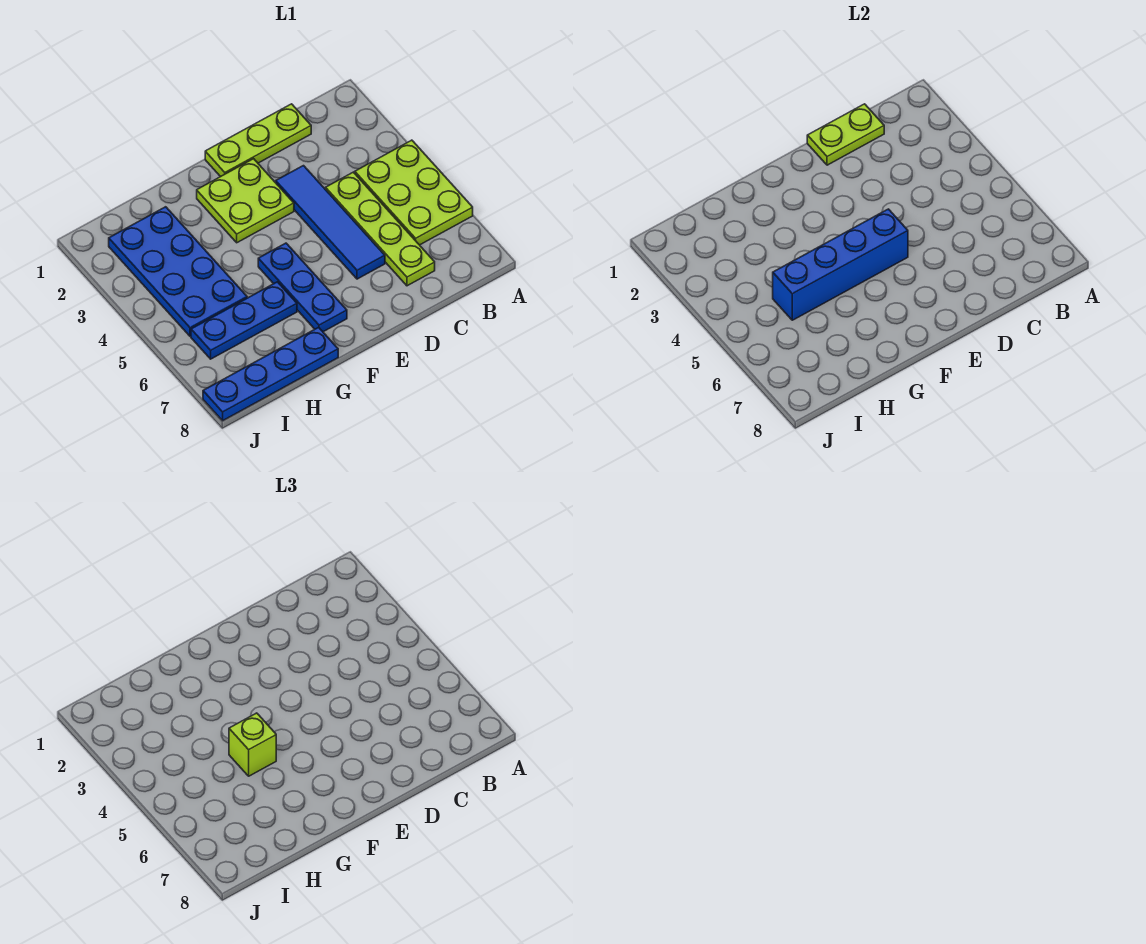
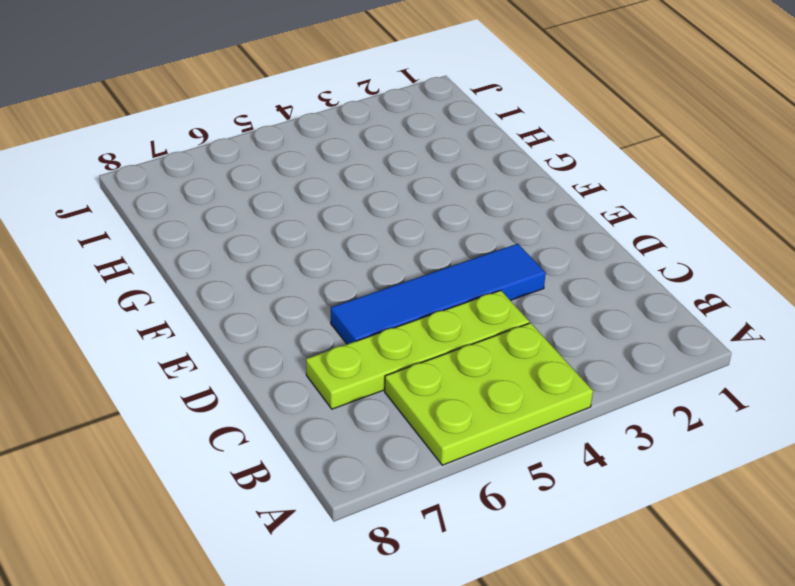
none -> lime 1x3 plate [205,104,311,177]
none -> lime 2x2 plate [197,159,294,243]
none -> blue 1x3 plate [258,243,347,332]

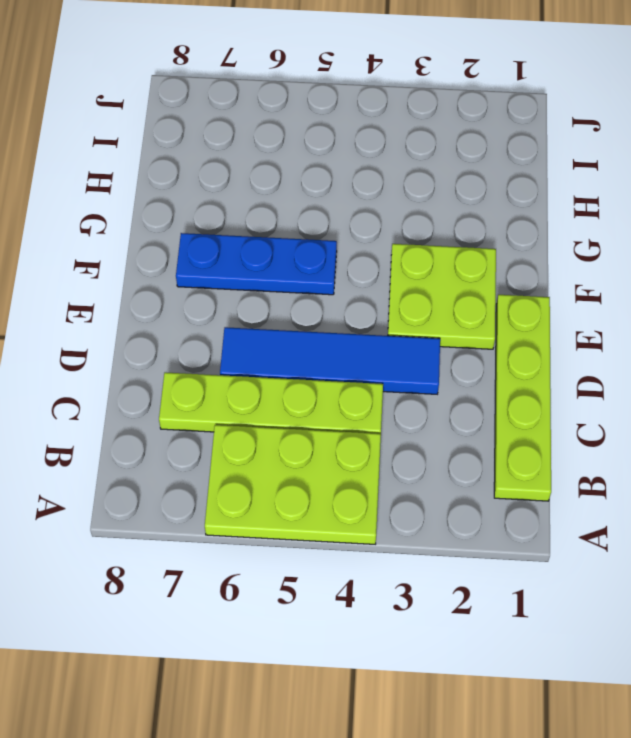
lime 1x4 plate [494,295,551,501] -> lime 1x3 plate [205,104,311,177]
none -> blue 1x3 plate [191,282,297,359]
none -> blue 1x4 plate [203,327,338,421]
none -> blue 2x4 plate [109,207,247,336]

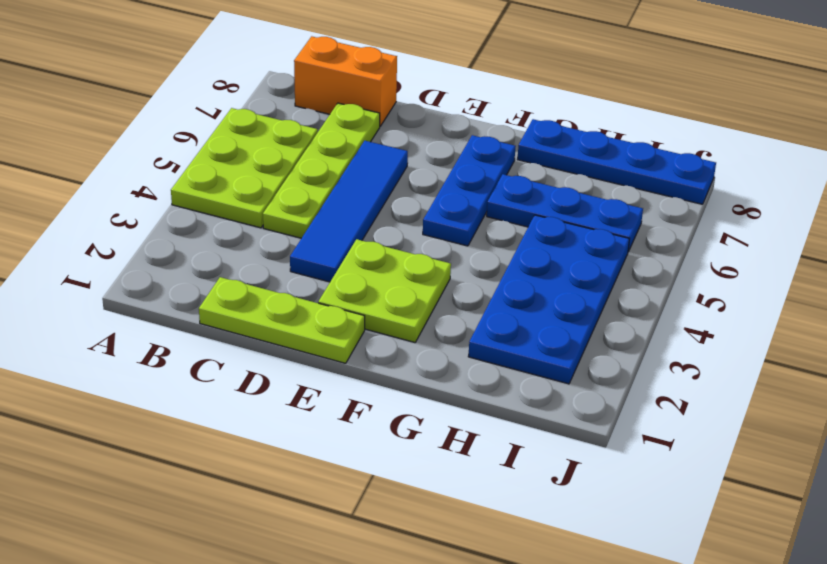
orange 1x2 brick [294,36,397,126] -> none
none -> lime 1x2 plate [807,104,884,165]
none -> blue 1x4 brick [773,209,908,320]
none -> lime 1x1 brick [229,713,276,776]

